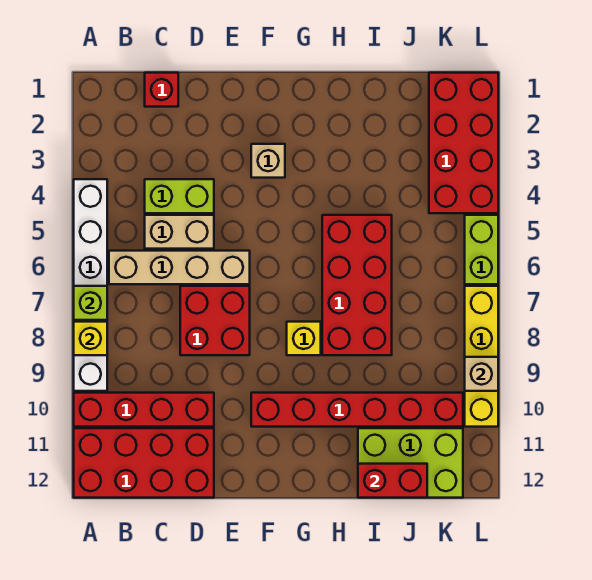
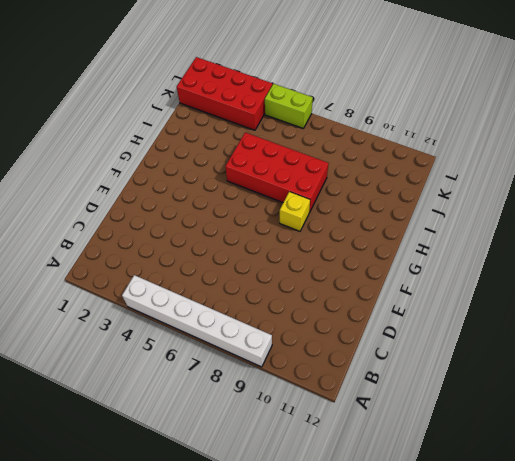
none -> red 1x4 brick [74,393,214,427]
none -> red 2x4 brick [74,428,214,498]
none -> tan 1x4 brick [109,251,250,284]

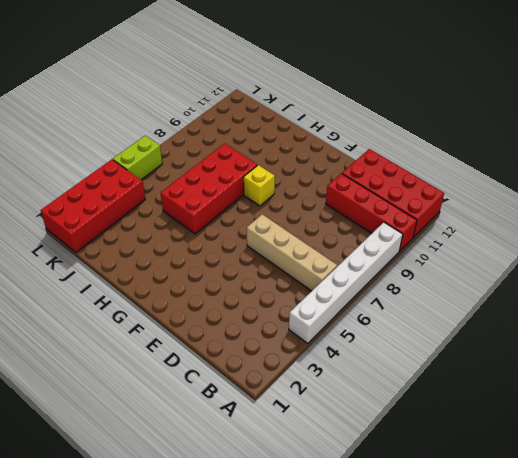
none -> red 1x1 brick [145,73,178,107]
none -> lime 1x2 brick [145,179,214,213]
none -> tan 1x2 brick [145,215,214,249]

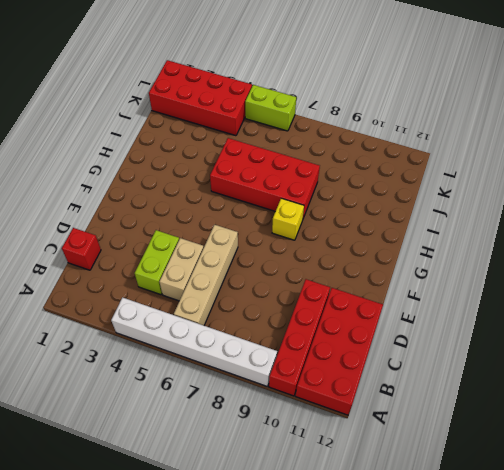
none -> red 2x2 brick [180,286,250,355]
none -> tan 1x1 brick [251,144,285,178]
none -> red 1x6 brick [251,393,463,427]

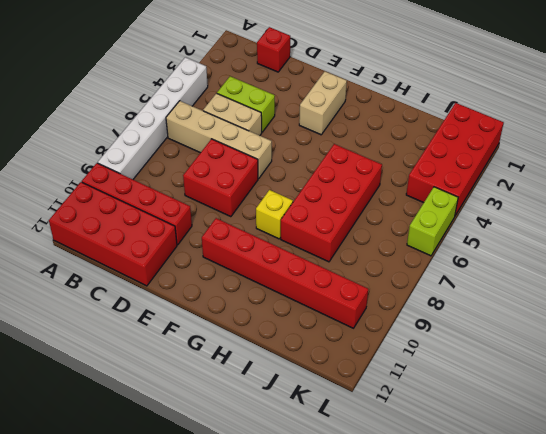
tan 1x2 brick [299,71,347,135] -> tan 1x1 brick [251,144,285,178]
none -> lime 2x3 brick [358,428,463,498]
none -> yellow 1x4 brick [465,286,498,427]
none -> lime 1x1 brick [74,286,107,320]

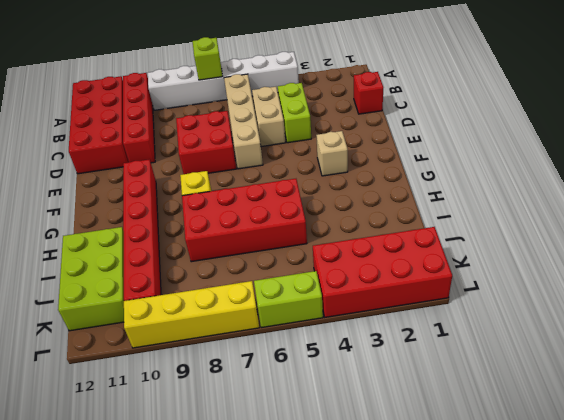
none -> yellow 1x1 brick [74,322,107,355]
none -> red 1x2 brick [358,464,427,498]
none -> tan 1x1 brick [465,357,498,391]

